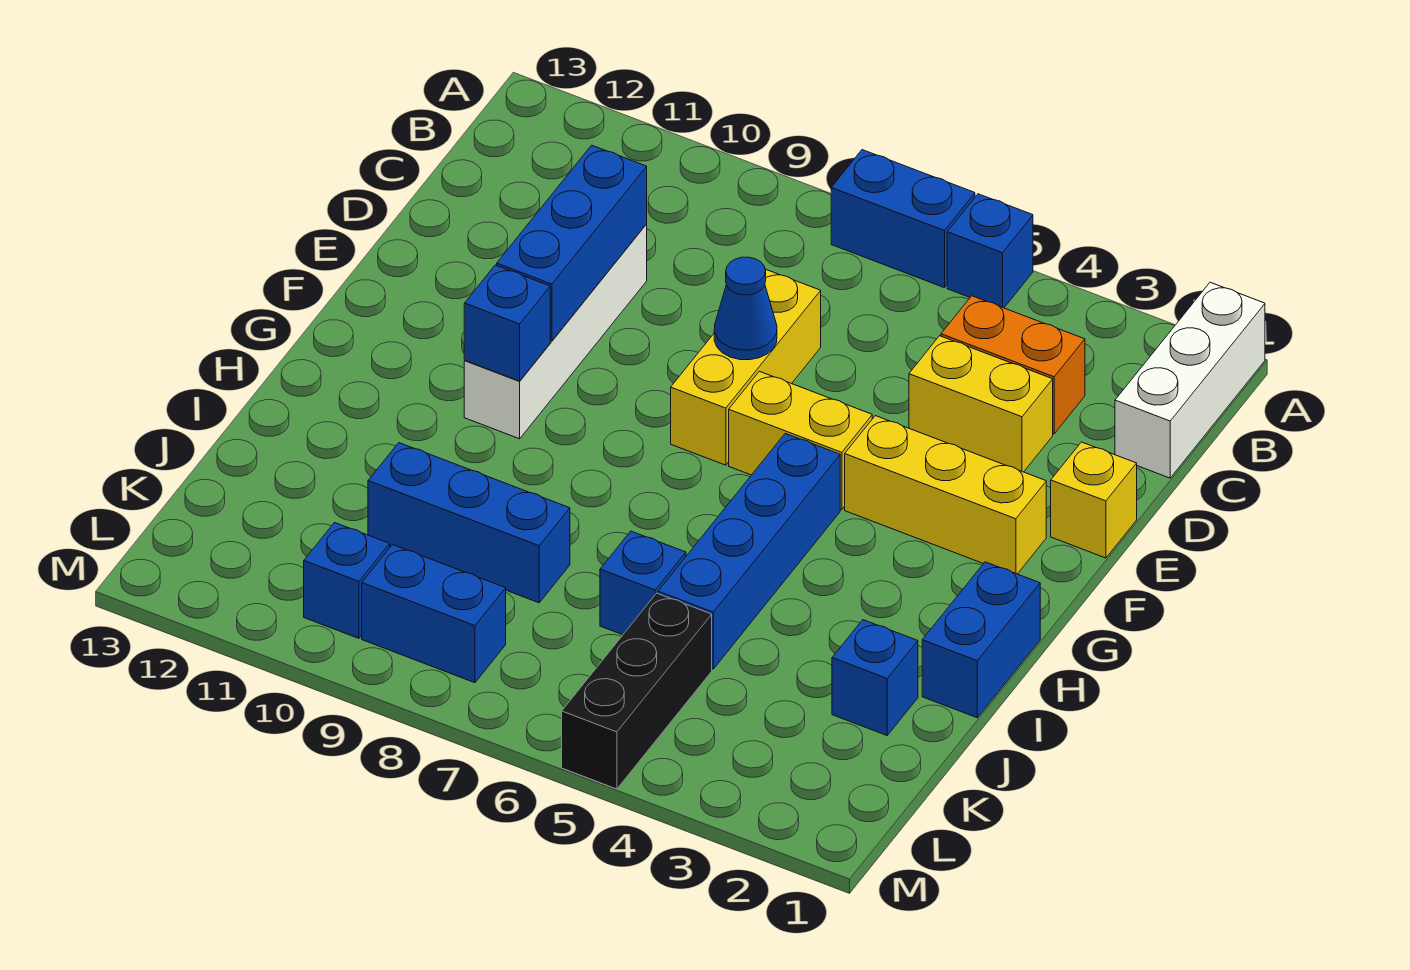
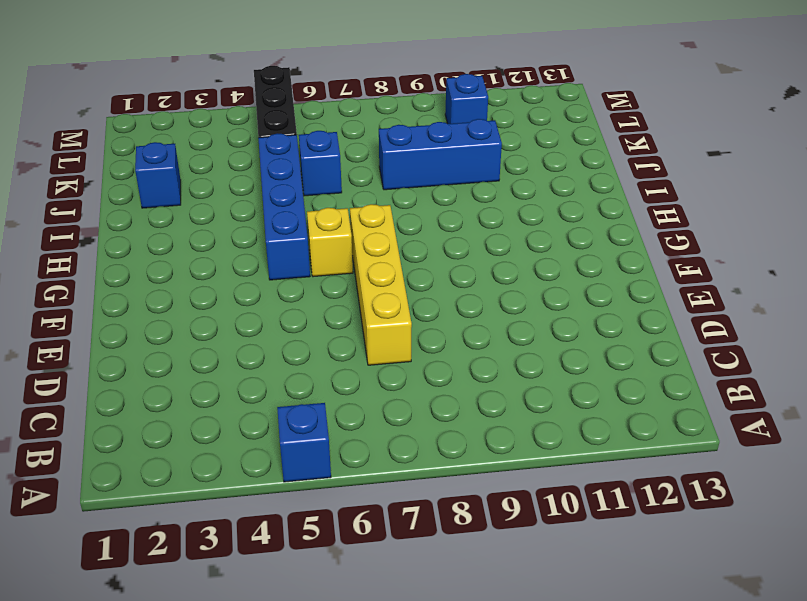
yellow 1x4 brick [350,204,412,365] -> yellow 1x3 brick [671,269,821,465]
yellow 1x1 brick [307,208,353,277] -> yellow 1x1 brick moved to [1051,442,1137,558]
none -> white 1x3 brick [1115,282,1265,478]
none -> blue 1x2 brick [831,150,975,288]
none -> orange 1x2 brick [941,296,1085,434]

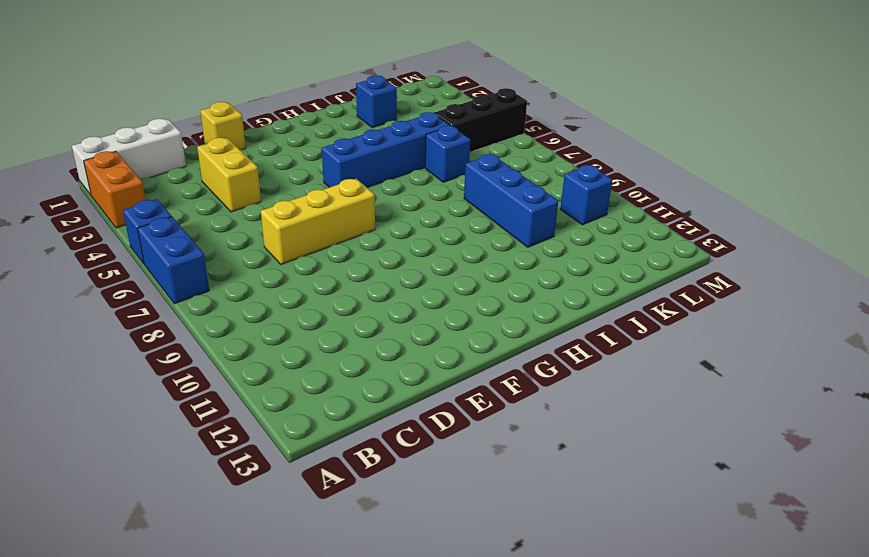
orange 1x2 brick [84,151,145,228] -> orange 1x2 brick moved to [941,296,1085,434]
none -> white 1x4 brick [464,224,647,439]
none -> yellow 1x3 brick [845,416,1046,574]
none -> yellow 1x2 brick [729,371,872,509]

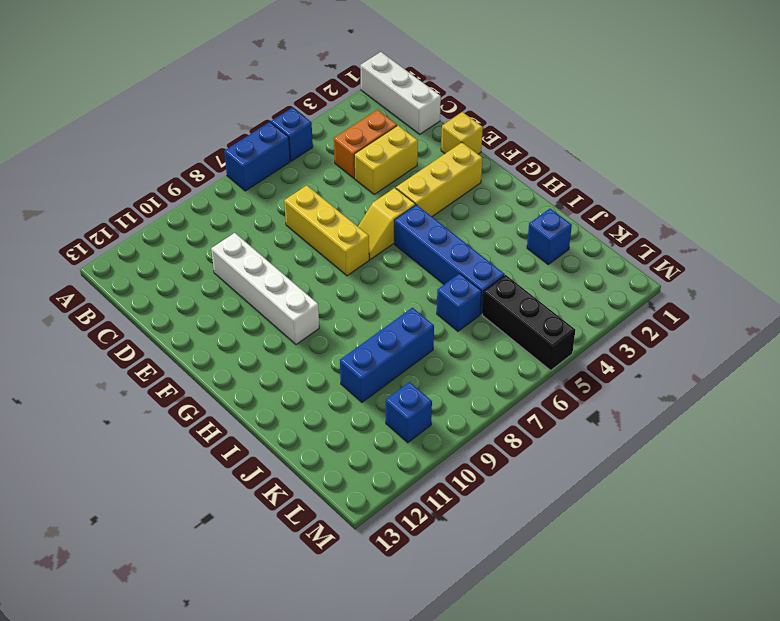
yellow 1x2 slope [358,188,415,259] -> yellow 1x2 brick [729,371,872,509]
none -> blue 1x2 brick [922,562,1040,718]
none -> blue 1x2 brick [362,545,506,683]
none -> blue 1x3 brick [497,145,647,341]

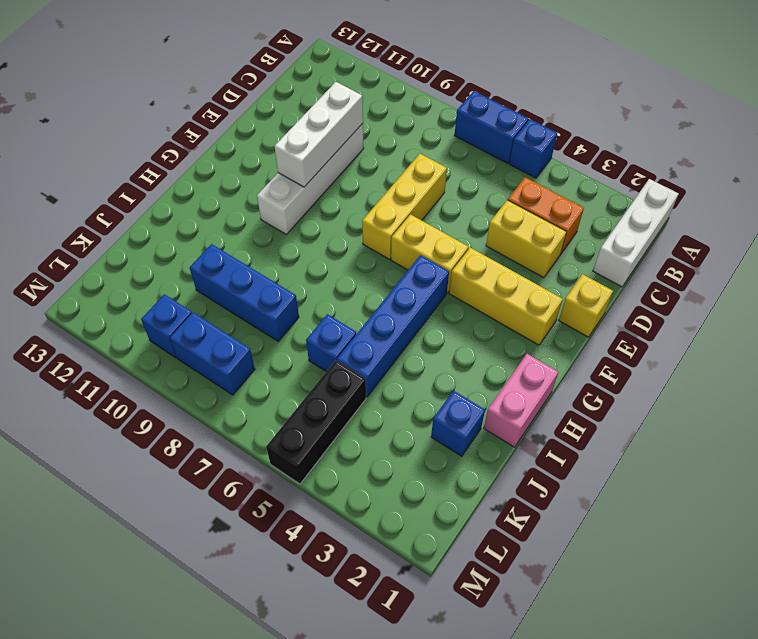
white 1x3 brick [274,82,363,187] -> blue 1x3 brick [497,145,647,341]
pink 1x2 brick [484,354,558,447] -> blue 1x2 brick [922,562,1040,718]
none -> blue 1x1 cone [714,257,777,360]
none -> blue 1x1 brick [464,265,550,381]

